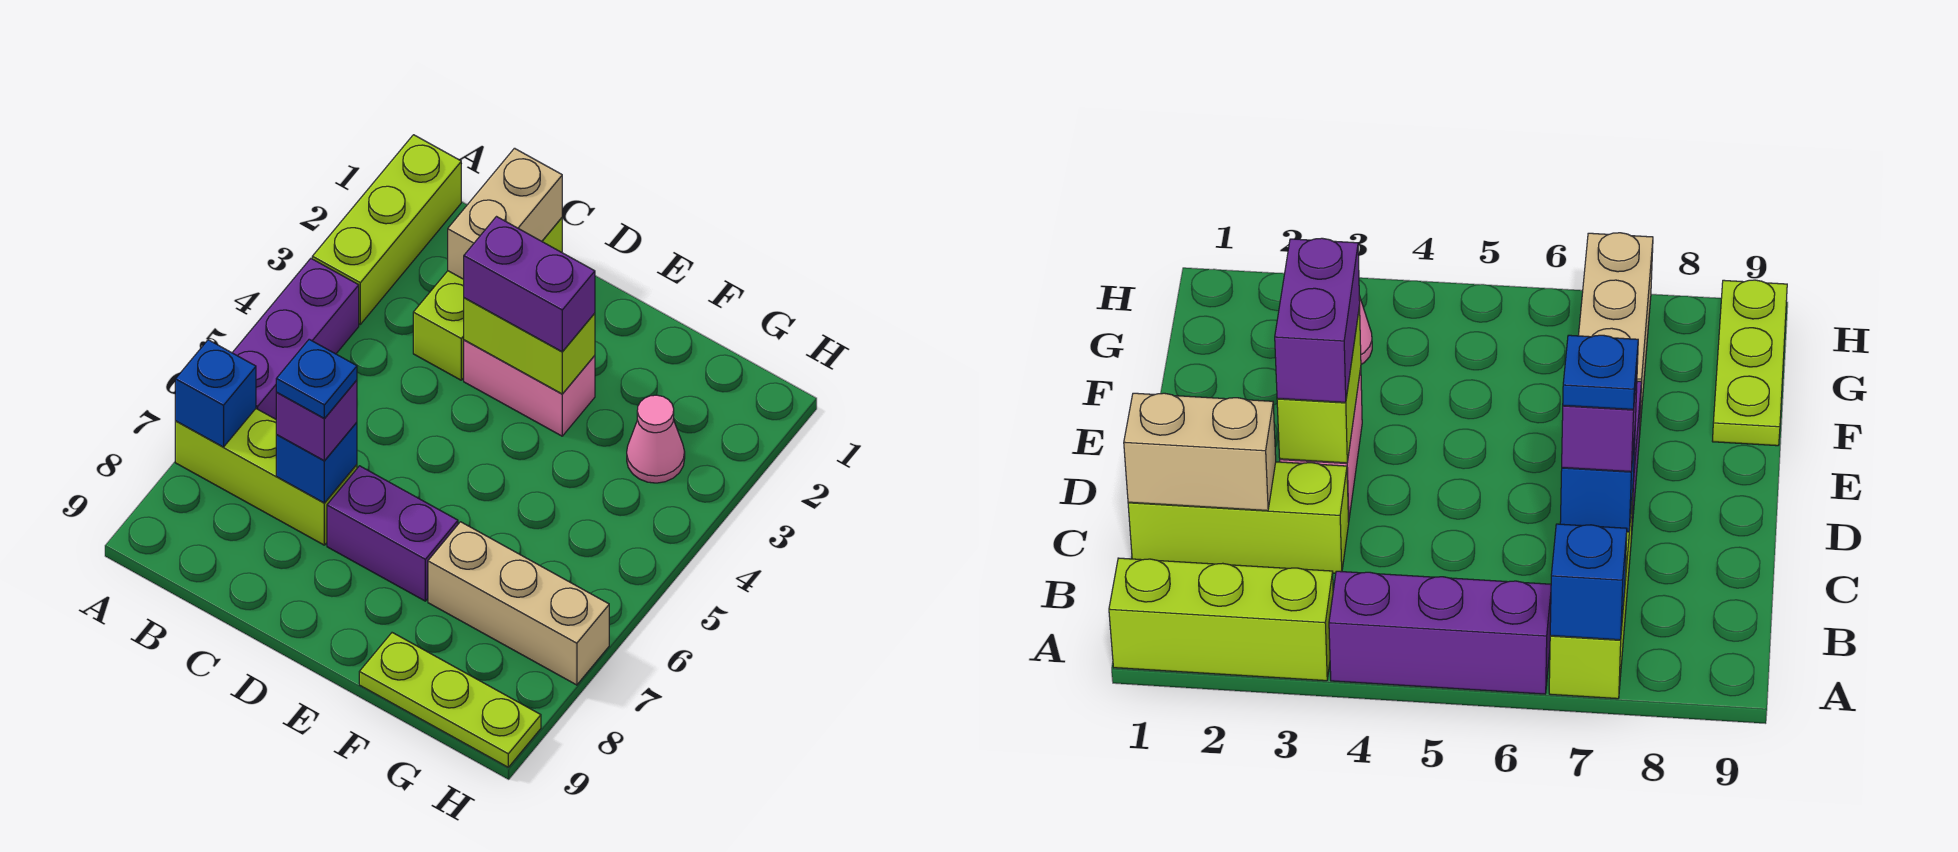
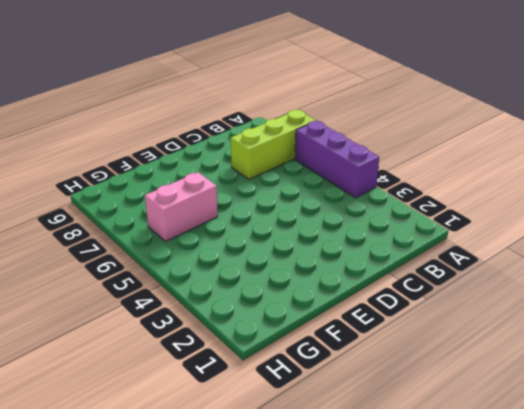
pink 1x2 brick [145,172,218,241] -> pink 1x2 brick moved to [464,340,595,436]
none -> lime 1x3 brick [312,135,461,324]
none -> lime 1x3 brick [413,218,562,380]
none -> purple 1x2 brick [327,466,458,601]

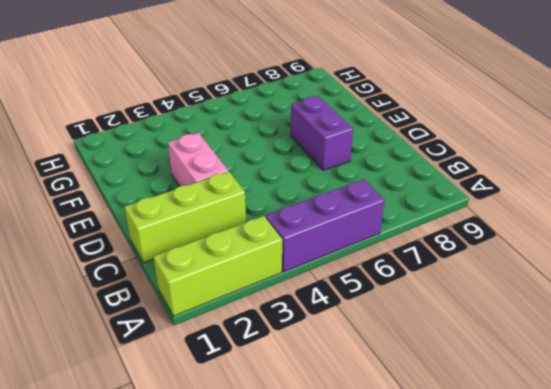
none -> lime 1x3 brick [175,409,357,545]
none -> tan 1x3 brick [428,522,609,685]
none -> lime 1x3 plate [359,633,541,767]

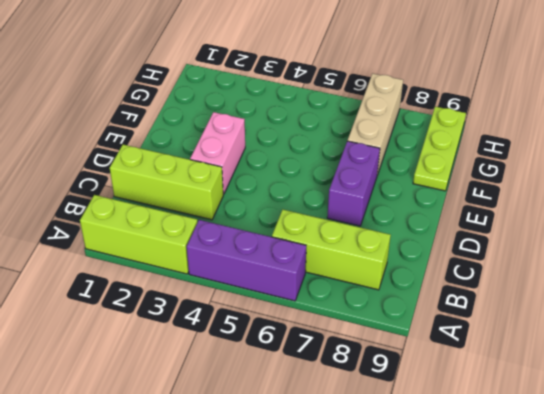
lime 1x3 brick [272,210,391,290] -> lime 1x3 brick turned to [175,409,357,545]
none -> pink 1x1 cone [627,395,685,483]
none -> blue 1x1 brick [175,340,256,447]
none -> tan 1x2 brick [448,148,562,279]

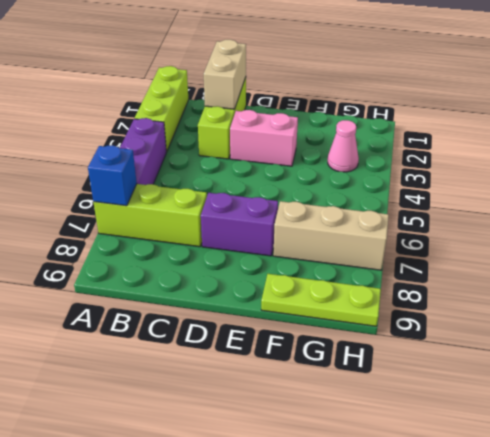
none -> blue 1x1 brick [276,422,357,503]
none -> lime 1x2 brick [464,298,595,394]
none -> purple 1x1 brick [276,380,357,461]

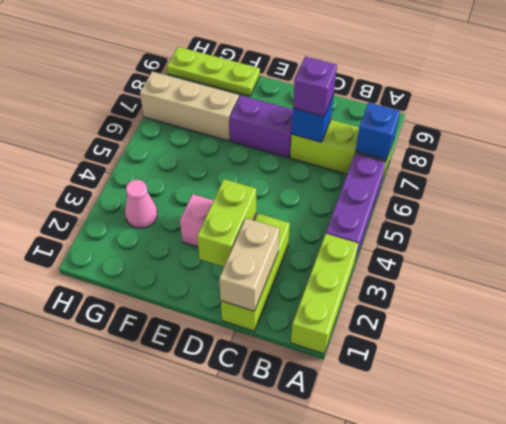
lime 1x2 brick [197,179,256,266] -> lime 1x2 brick turned to [464,298,595,394]
none -> purple 1x2 brick [464,217,595,352]
none -> blue 1x1 plate [276,339,357,419]

